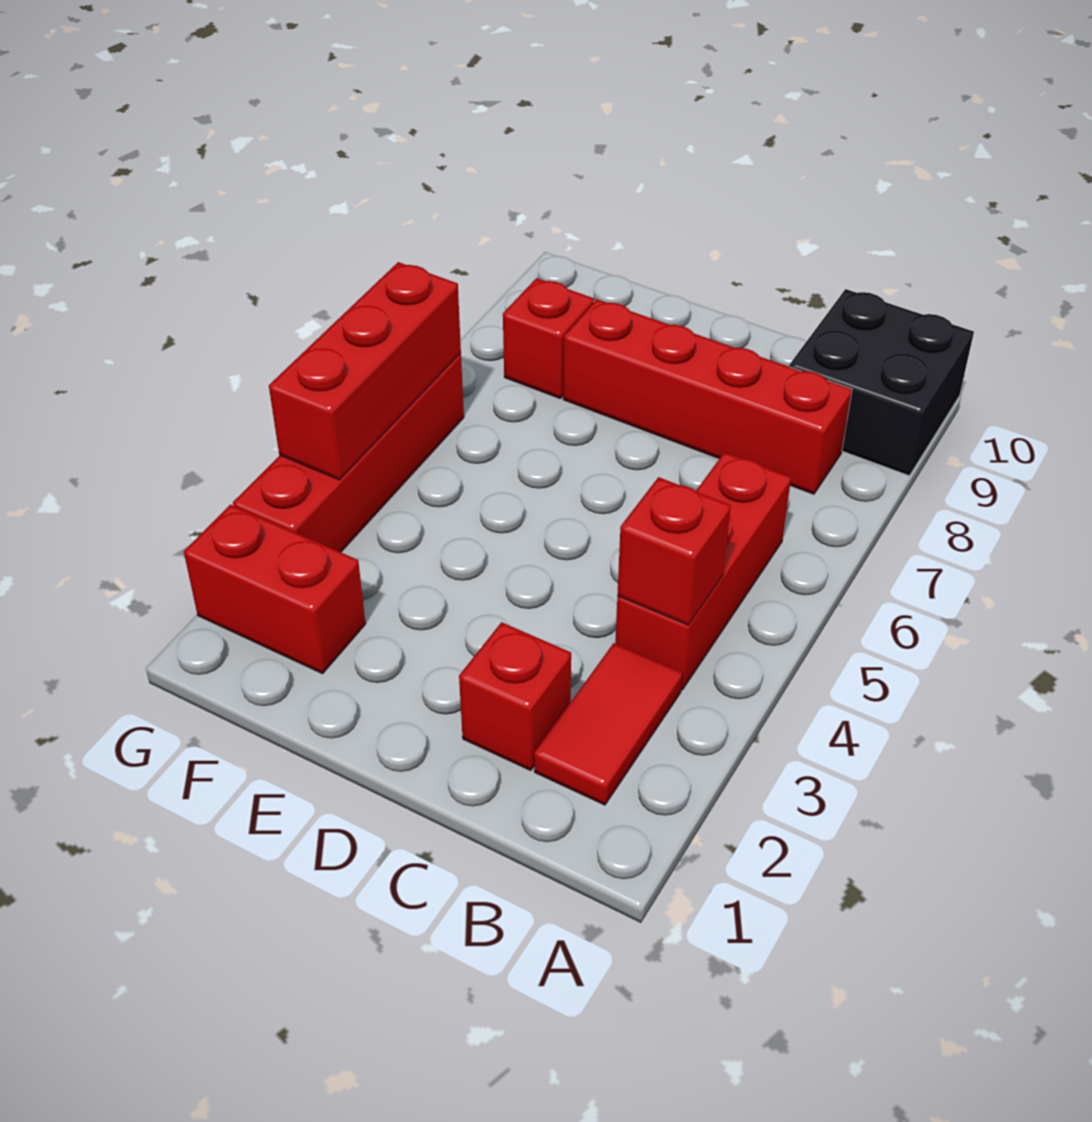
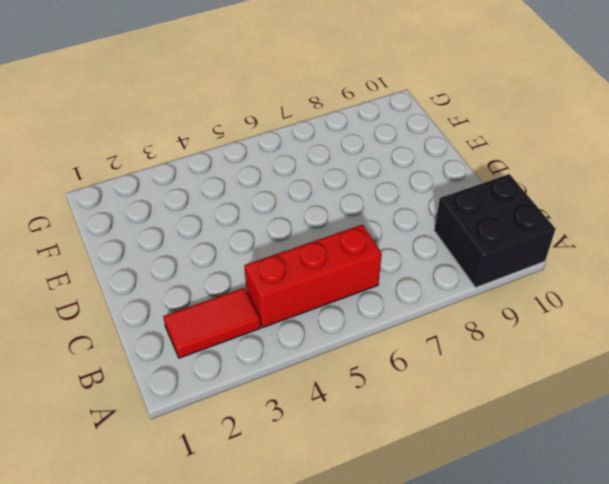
none -> red 1x4 brick [563,299,852,494]
none -> red 1x1 brick [459,622,571,771]

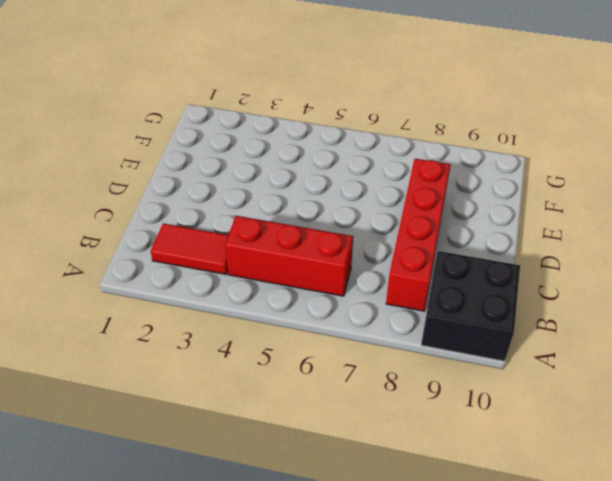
none -> red 1x1 brick [459,622,571,771]
none -> red 1x2 brick [184,505,365,674]

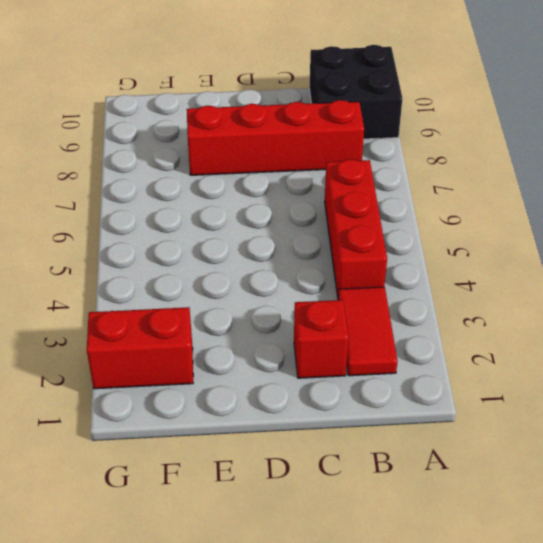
none -> red 1x1 brick [503,278,594,399]
none -> red 1x4 brick [233,353,464,552]

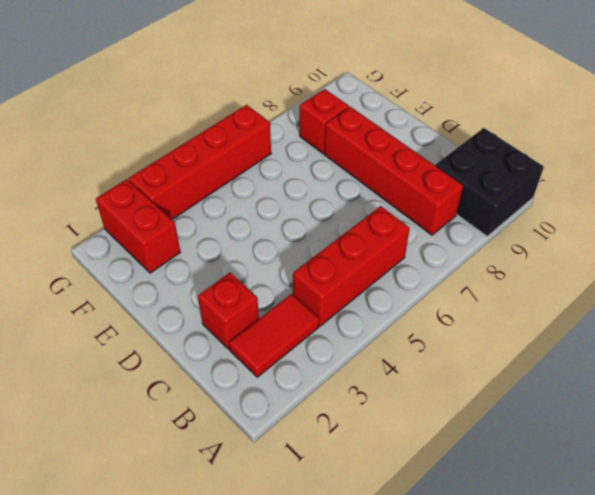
none -> red 1x1 brick [617,477,731,625]
none -> red 1x3 brick [269,262,461,480]

